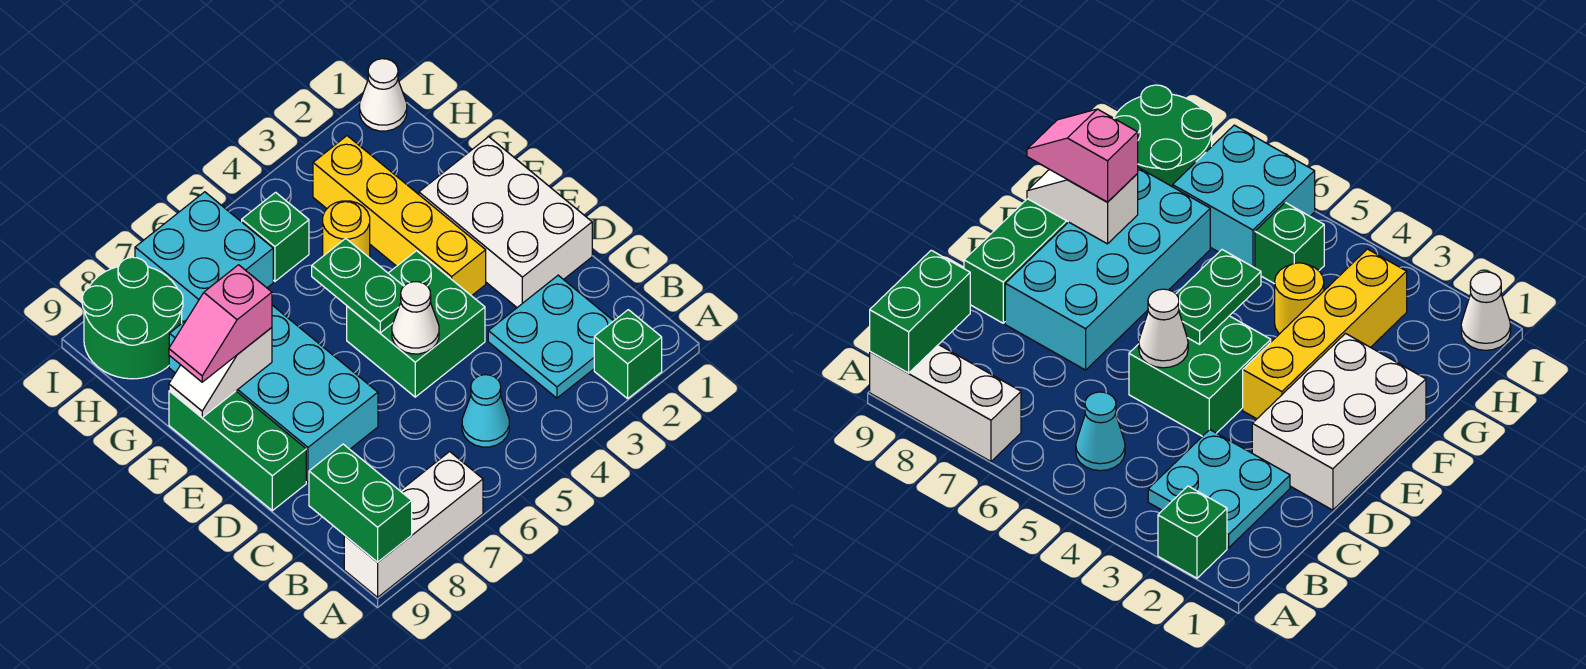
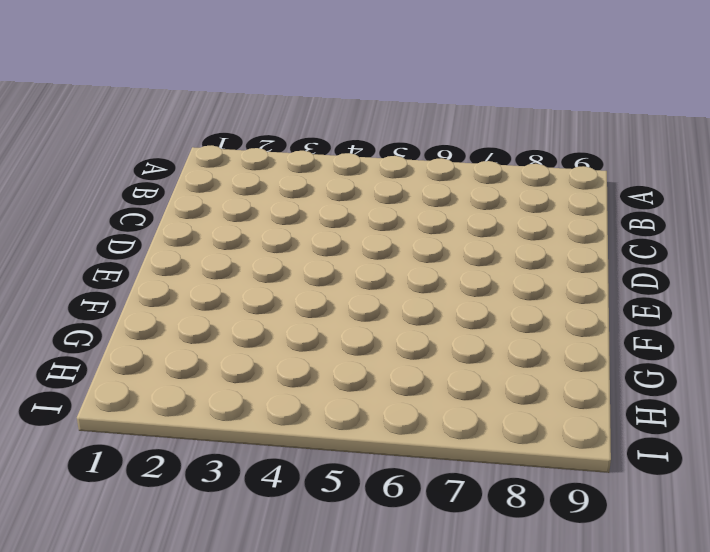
none -> green 1x1 brick [594,310,662,399]
none -> white 1x3 brick [344,452,483,597]
none -> cyan 2x2 plate [488,275,613,398]

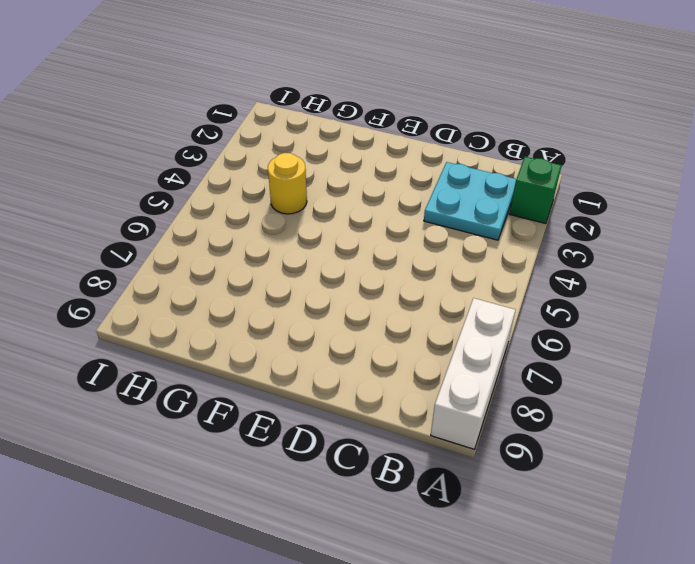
none -> cyan 1x1 cone [462,375,509,447]
none -> white 2x3 brick [419,137,592,307]
none -> green 2x2 brick [347,251,485,397]

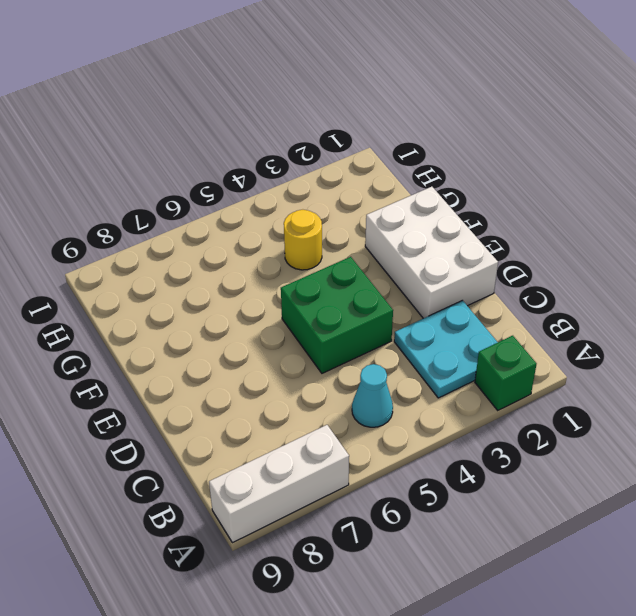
none -> cyan 2x4 brick [169,305,378,482]
none -> green 1x3 brick [169,391,306,511]
none -> yellow 1x4 brick [313,136,486,296]

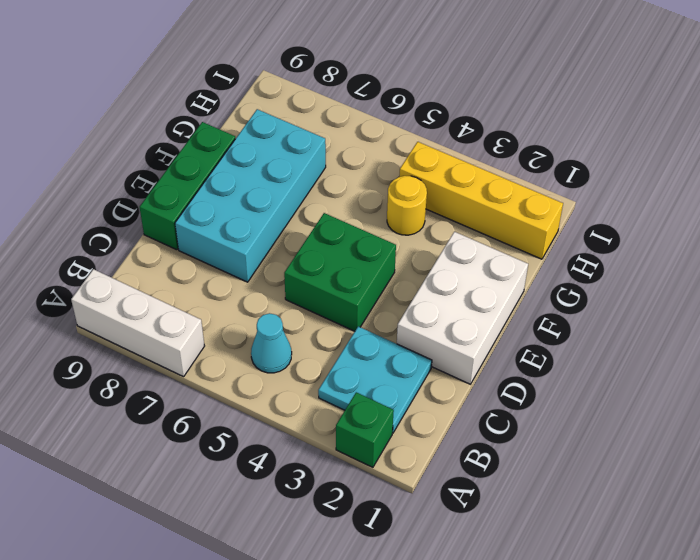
yellow 1x4 brick [399,142,563,259] -> yellow 1x4 brick turned to [313,136,486,296]
none -> green 1x1 brick [242,192,309,281]
none -> cyan 2x2 brick [135,192,273,322]
none -> green 2x2 round brick [82,257,183,379]

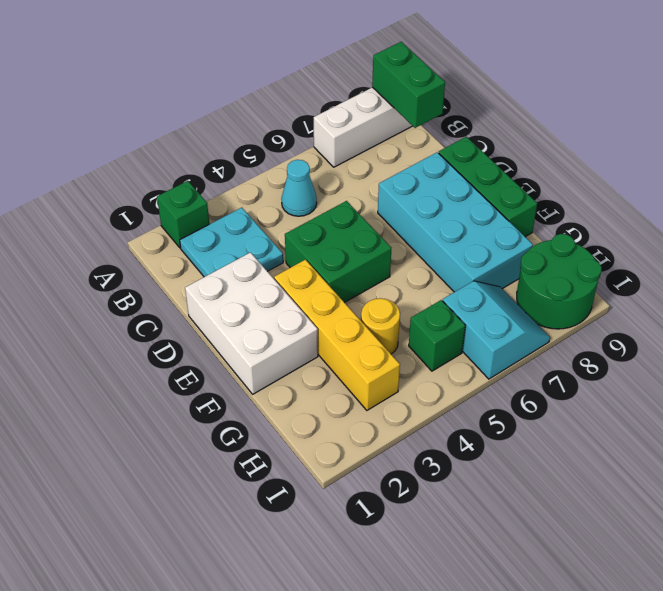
cyan 2x2 slope [443,281,550,379] -> cyan 2x2 brick [135,192,273,322]
none -> white 1x1 cone [360,59,407,131]
none -> white 1x1 cone [392,282,439,354]
none -> green 1x2 plate [312,238,404,333]

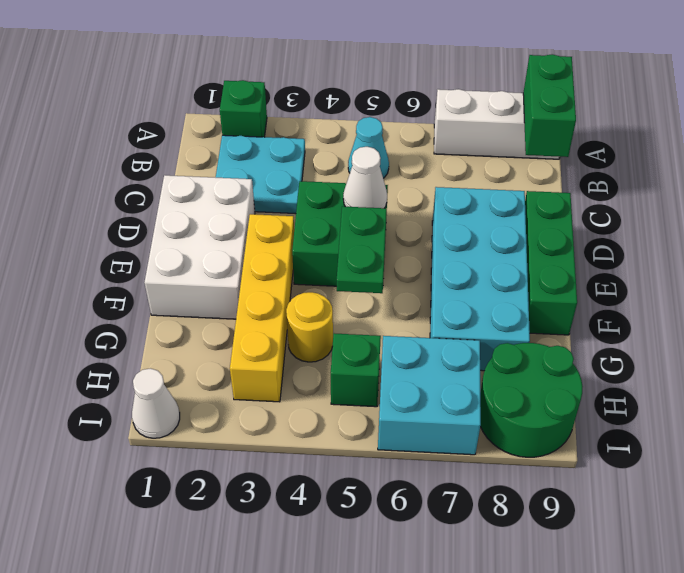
none -> white 1x2 slope [169,328,272,417]
none -> pink 1x2 slope [169,265,272,382]

